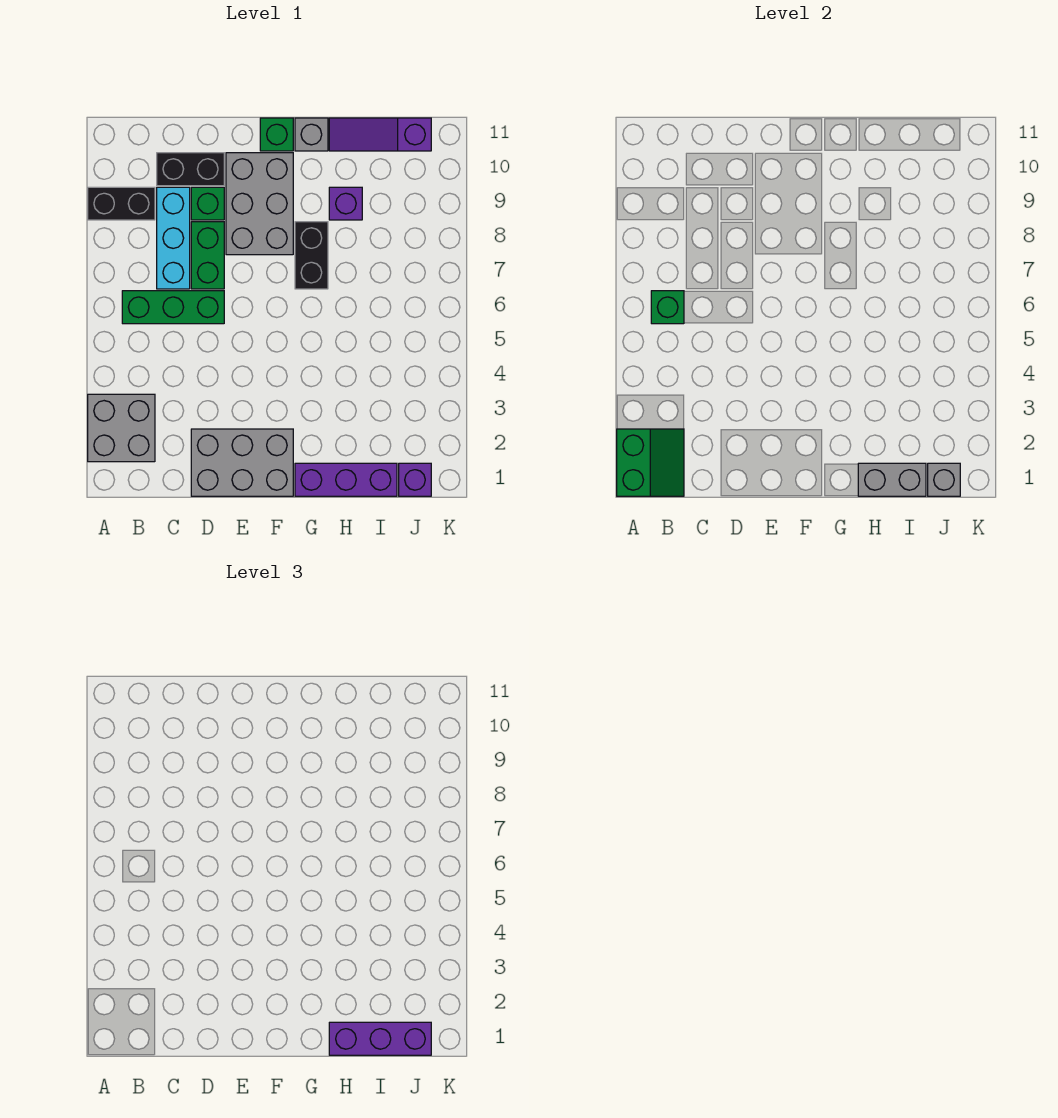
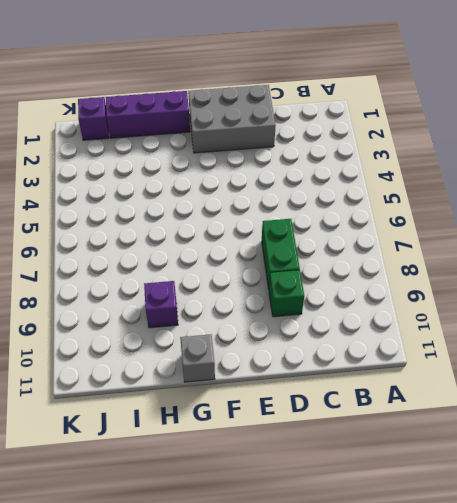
none -> grey 2x2 brick [88,394,155,462]
none -> black 1x2 brick [88,187,155,220]
none -> green 1x3 brick [122,291,224,324]

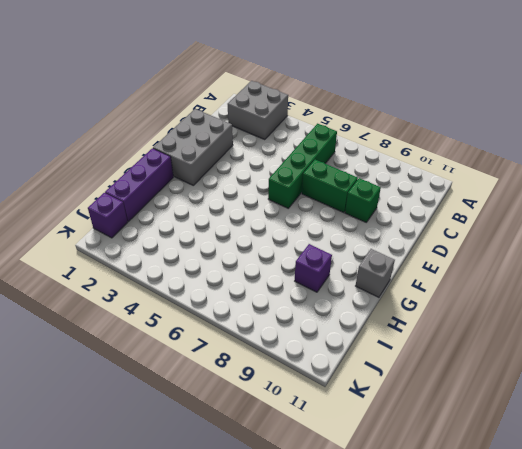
green 1x4 brick [268,124,337,208] -> green 1x3 brick [122,291,224,324]
none -> black 1x2 brick [88,187,155,220]
none -> cyan 1x3 brick [157,187,190,289]
none -> black 1x2 brick [157,153,224,186]

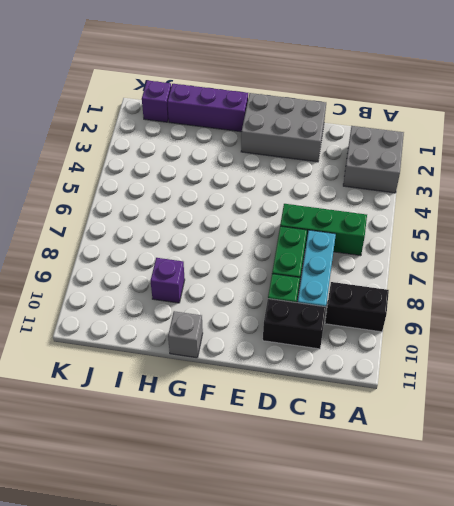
none -> grey 2x3 brick [226,153,293,255]
none -> green 1x1 brick [260,118,293,151]
none -> black 1x2 brick [295,222,328,289]

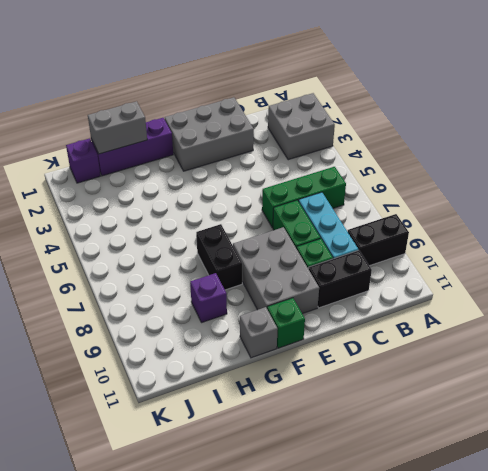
none -> purple 1x3 slope [329,118,431,151]
none -> green 2x2 slope [617,429,684,496]
none -> green 1x1 brick [651,291,684,324]

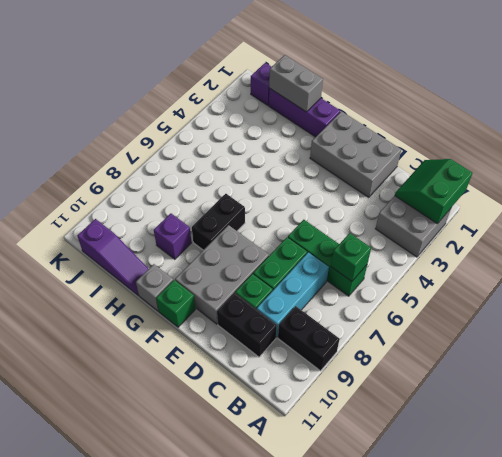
none -> grey 1x1 brick [928,463,960,496]
none -> purple 1x3 brick [329,1022,431,1055]

